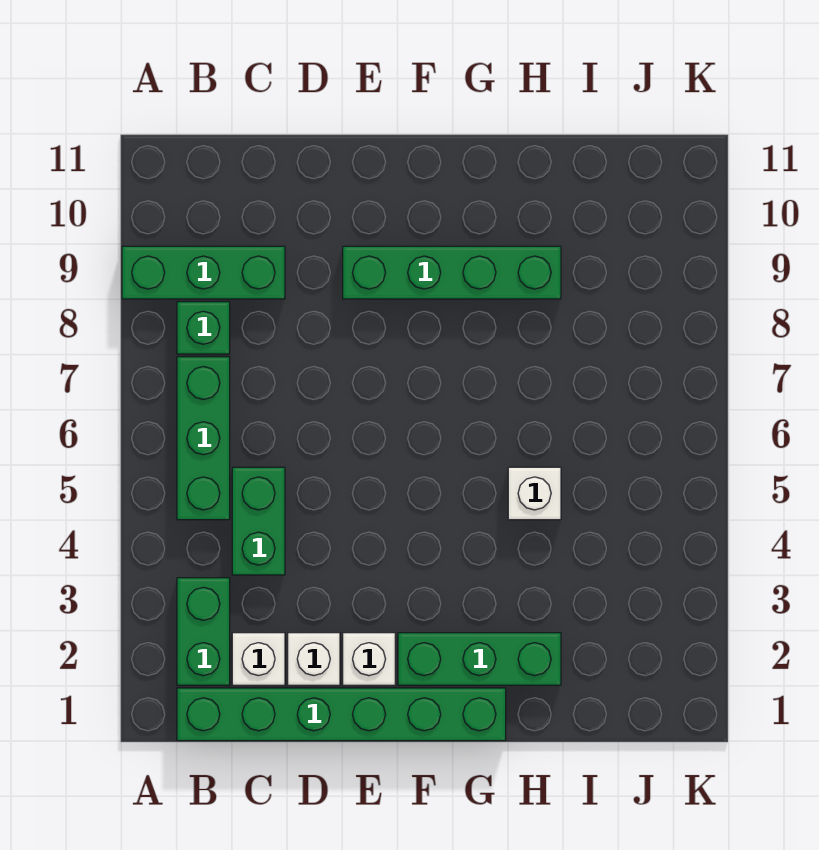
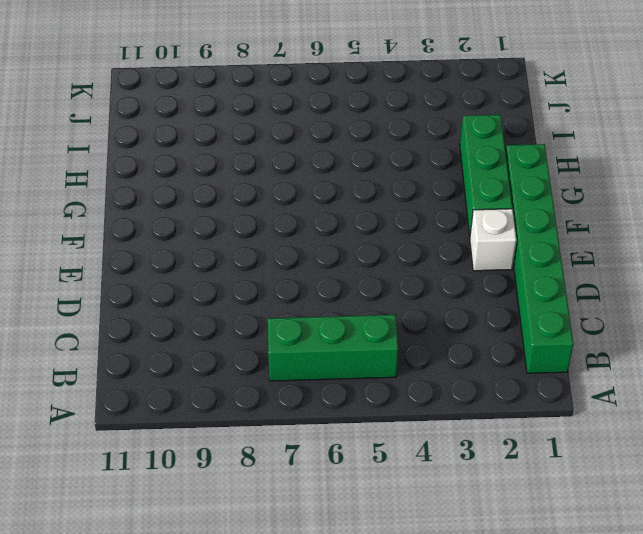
none -> green 1x3 brick [122,246,285,299]
none -> green 1x2 brick [177,578,230,685]
none -> green 1x1 brick [177,302,230,354]

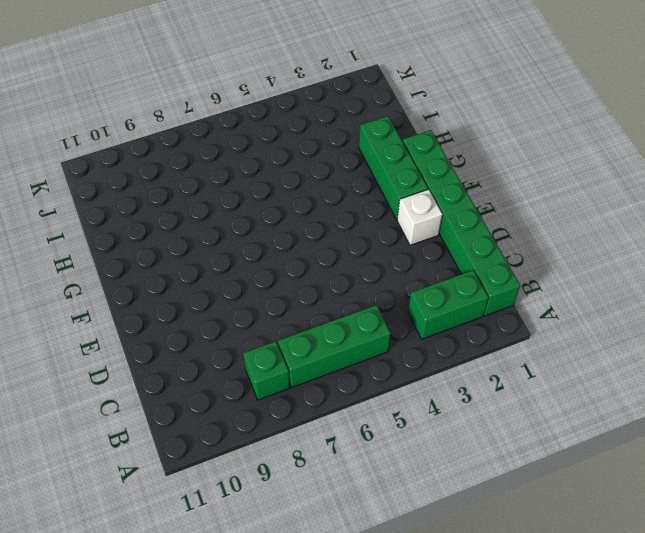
none -> green 1x3 brick [122,246,285,299]
none -> white 1x1 brick [232,633,285,685]
none -> green 1x2 brick [232,467,285,575]

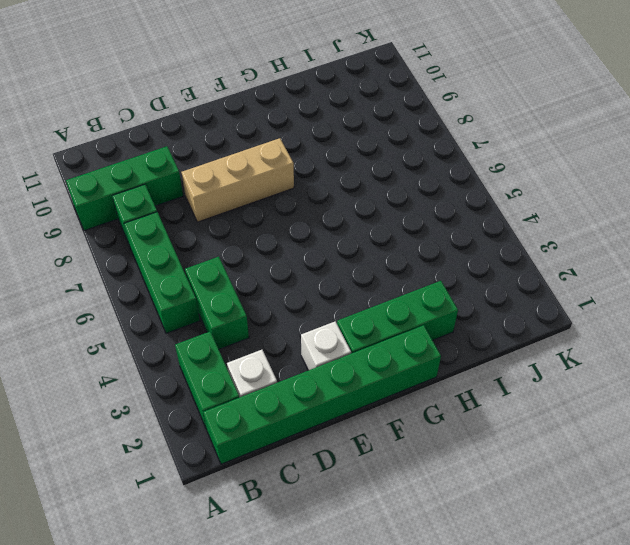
tan 1x3 brick [182,138,294,222] -> none
none -> white 1x1 brick [288,633,340,685]
none -> green 1x4 brick [343,246,561,299]
none -> white 1x1 brick [508,467,561,520]

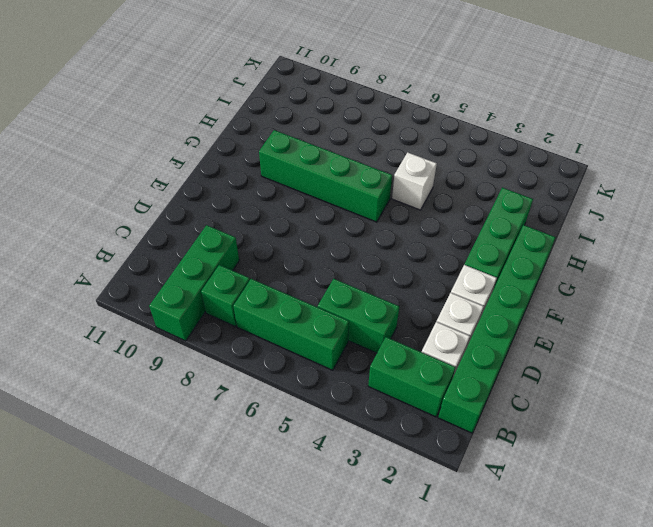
green 1x4 brick [259,130,392,222] -> green 1x4 brick turned to [343,246,561,299]

